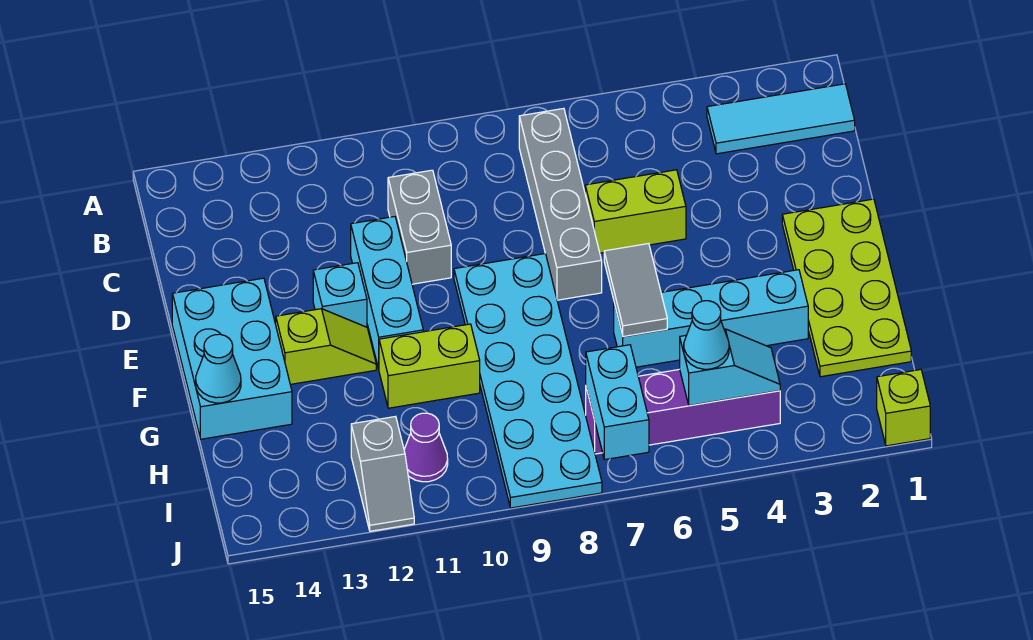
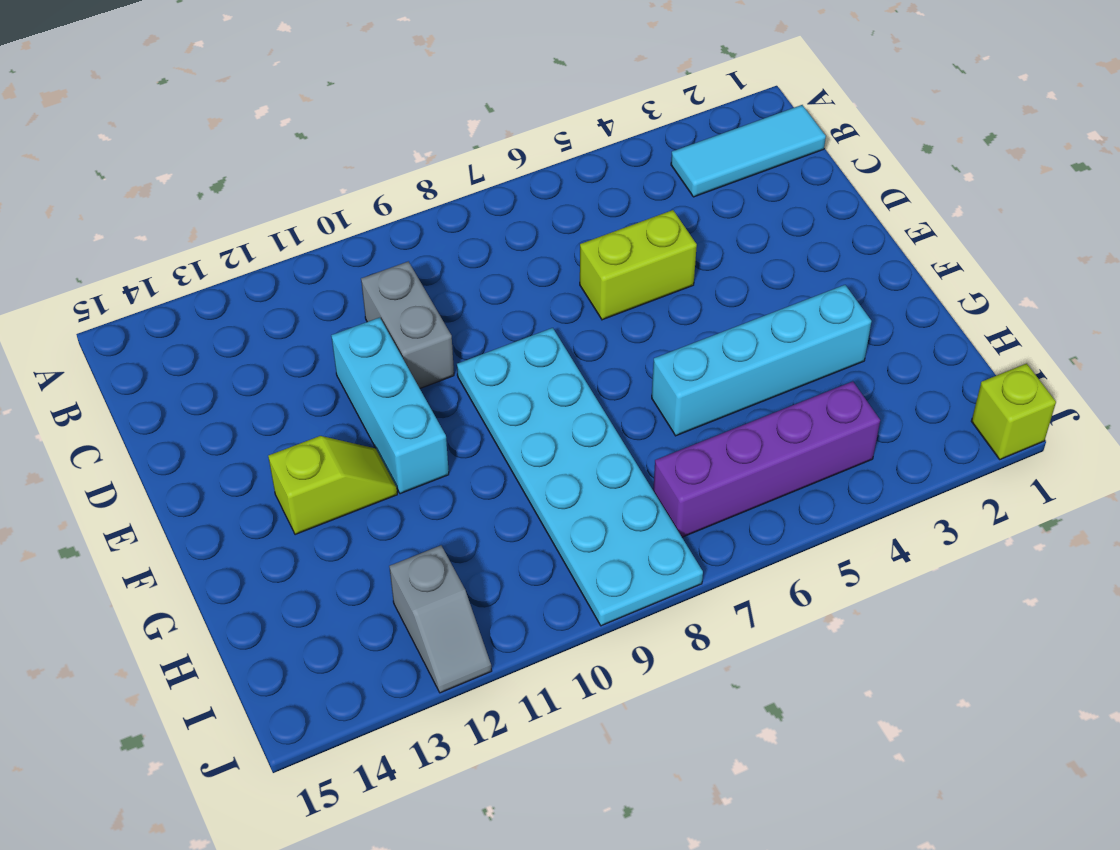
none -> grey 1x4 brick [519,108,602,300]
none -> lime 2x4 plate [782,199,911,377]
none -> cyan 1x1 brick [313,263,367,327]

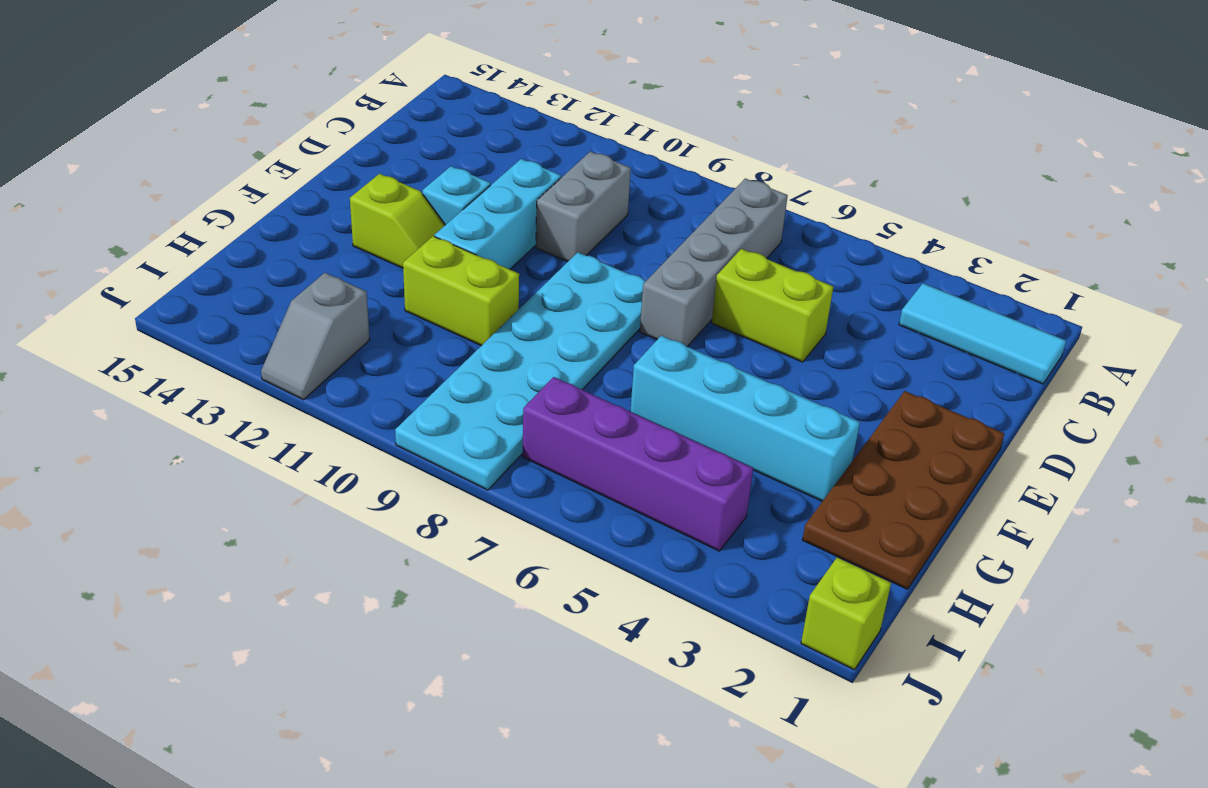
brown 2x4 plate [803,391,1004,589] -> lime 2x4 plate [782,199,911,377]
none -> cyan 2x3 brick [172,278,292,439]
none -> purple 1x1 cone [404,413,448,482]
none -> grey 1x2 tile [604,244,667,336]

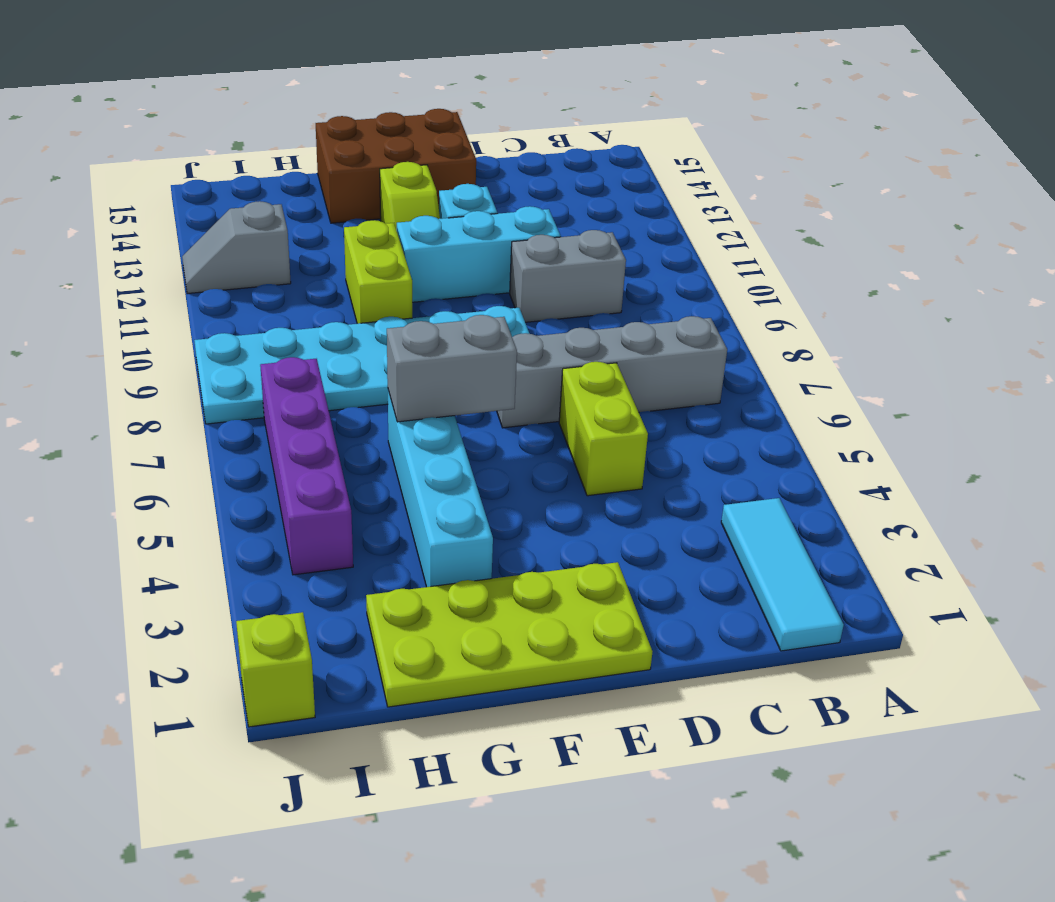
brown 2x3 brick [316,109,476,223] -> cyan 2x3 brick [172,278,292,439]
grey 1x2 brick [387,315,517,422] -> grey 1x2 tile [604,244,667,336]
none -> purple 1x1 cone [404,413,448,482]
none -> cyan 1x1 cone [196,334,241,403]
none -> cyan 1x2 slope [680,329,780,406]

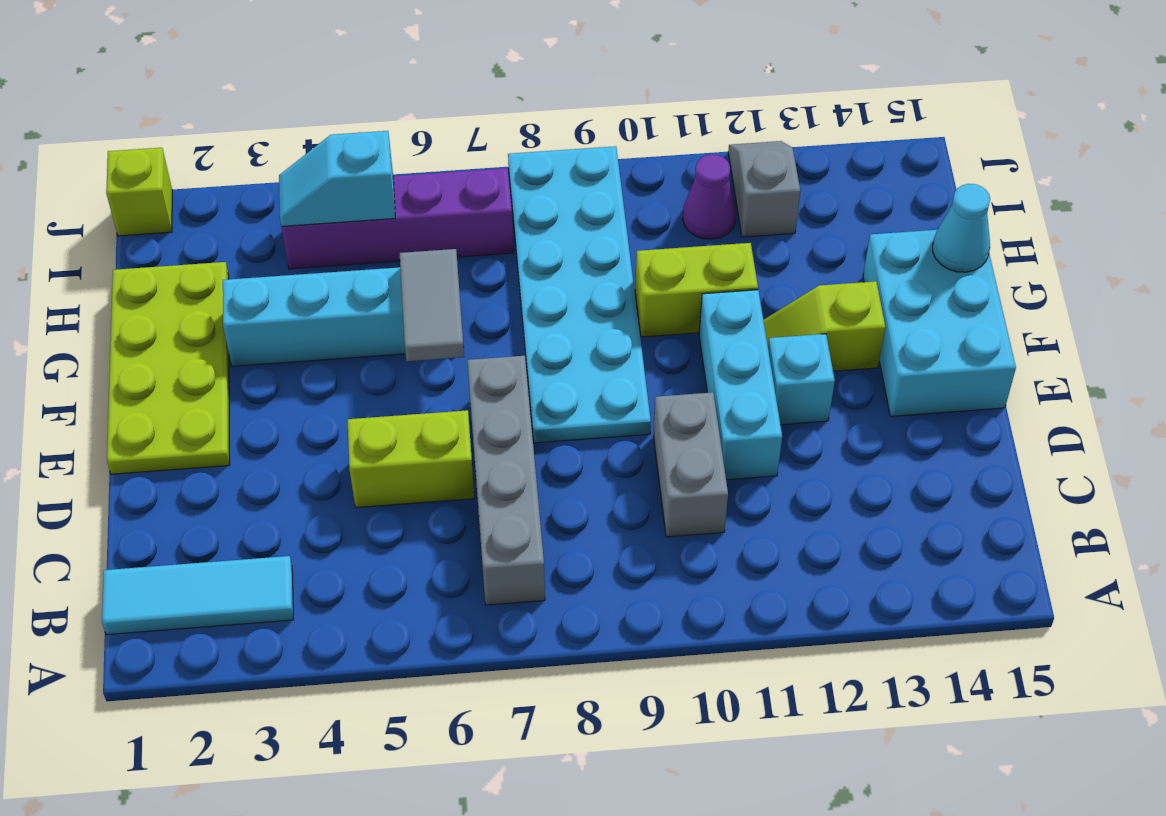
none -> cyan 1x2 brick [586,345,649,460]
none -> cyan 1x1 cone [684,301,729,369]

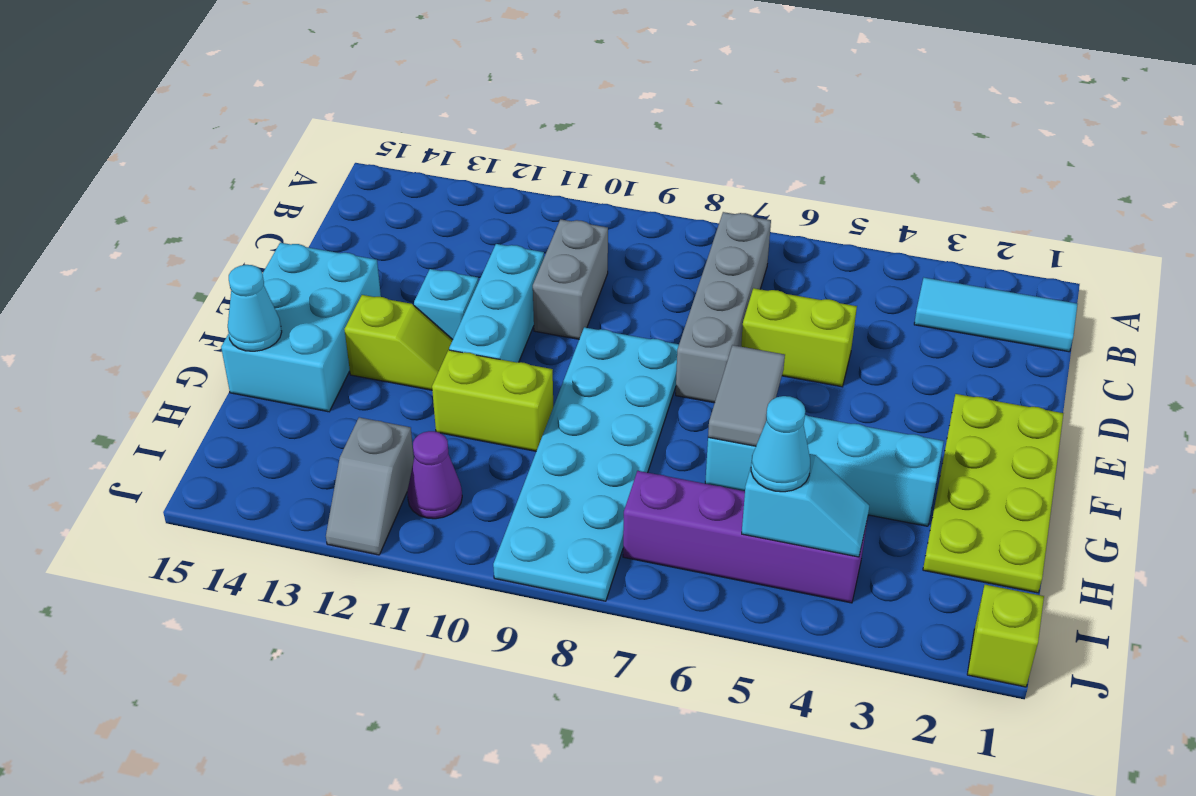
none -> cyan 1x2 brick [586,345,649,460]

